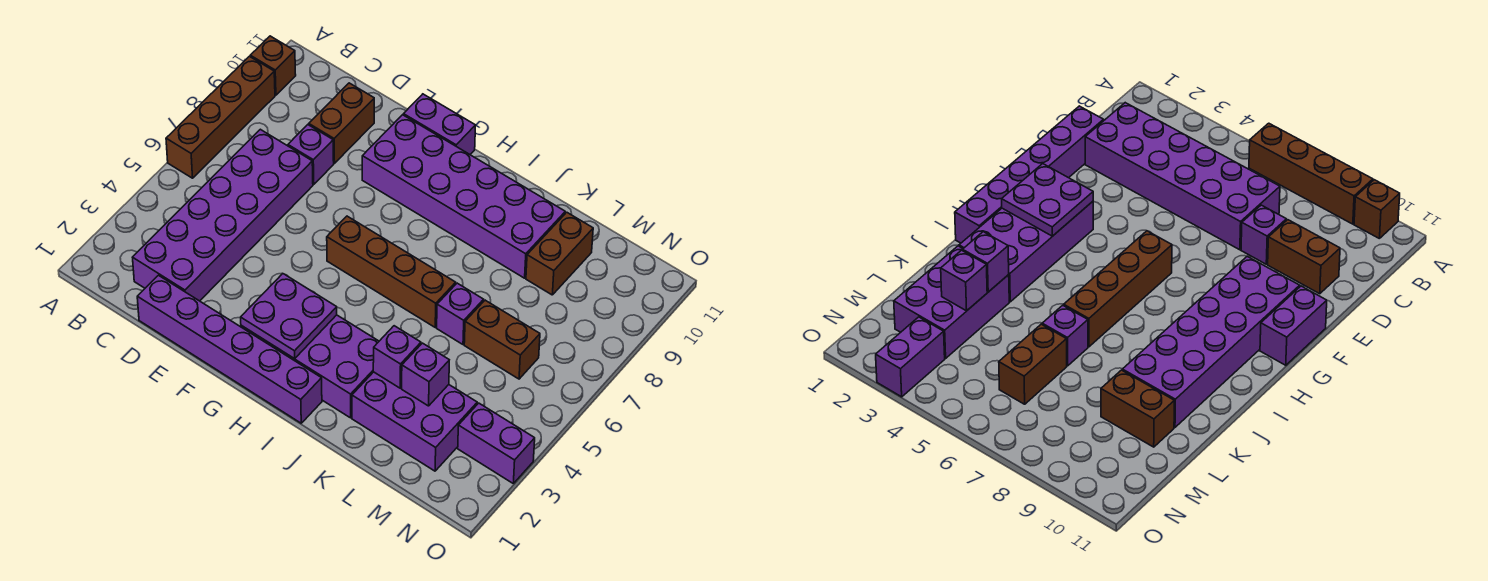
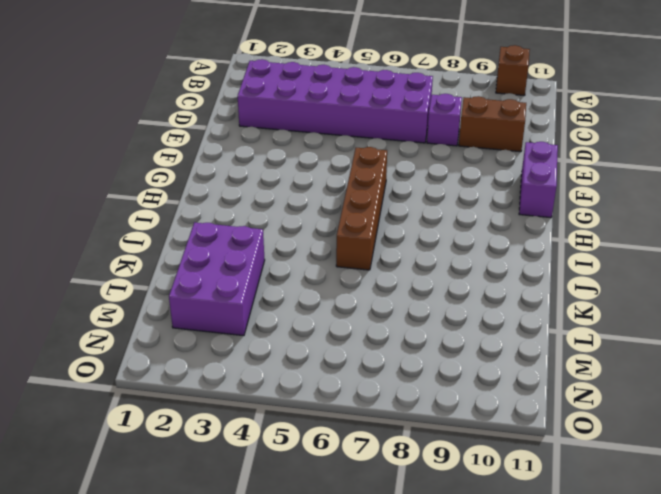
none -> brown 1x4 brick [166,56,275,178]
none -> purple 1x6 brick [137,275,322,423]
none -> purple 2x6 brick [362,115,565,278]

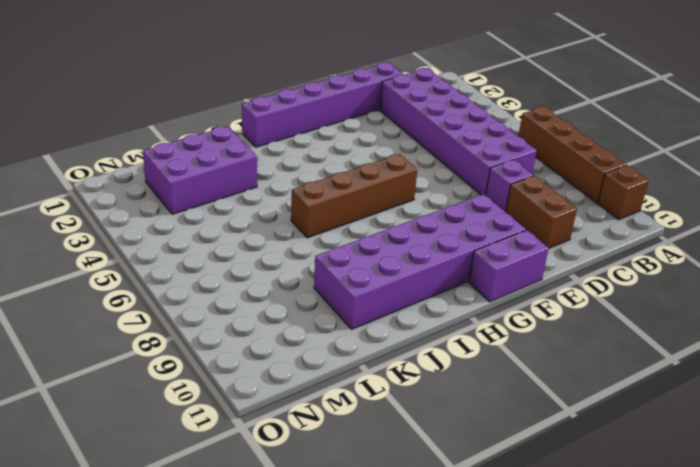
none -> purple 2x4 brick [241,315,379,418]
none -> purple 1x1 brick [437,283,484,344]
none -> brown 1x2 brick [464,300,540,379]

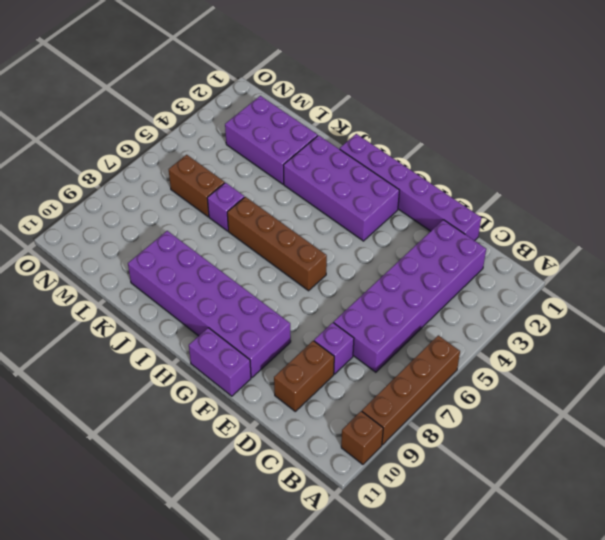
none -> brown 1x2 brick [526,212,593,295]
none -> purple 1x2 brick [458,403,535,483]
none -> purple 2x2 plate [241,274,337,359]

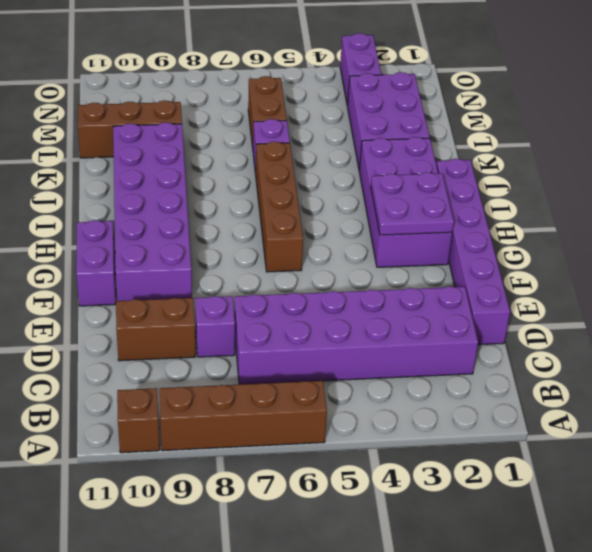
brown 1x3 brick [78,100,182,158] -> brown 1x2 brick [526,212,593,295]
none -> purple 1x1 brick [373,326,421,388]
none -> purple 1x1 brick [402,343,449,406]

